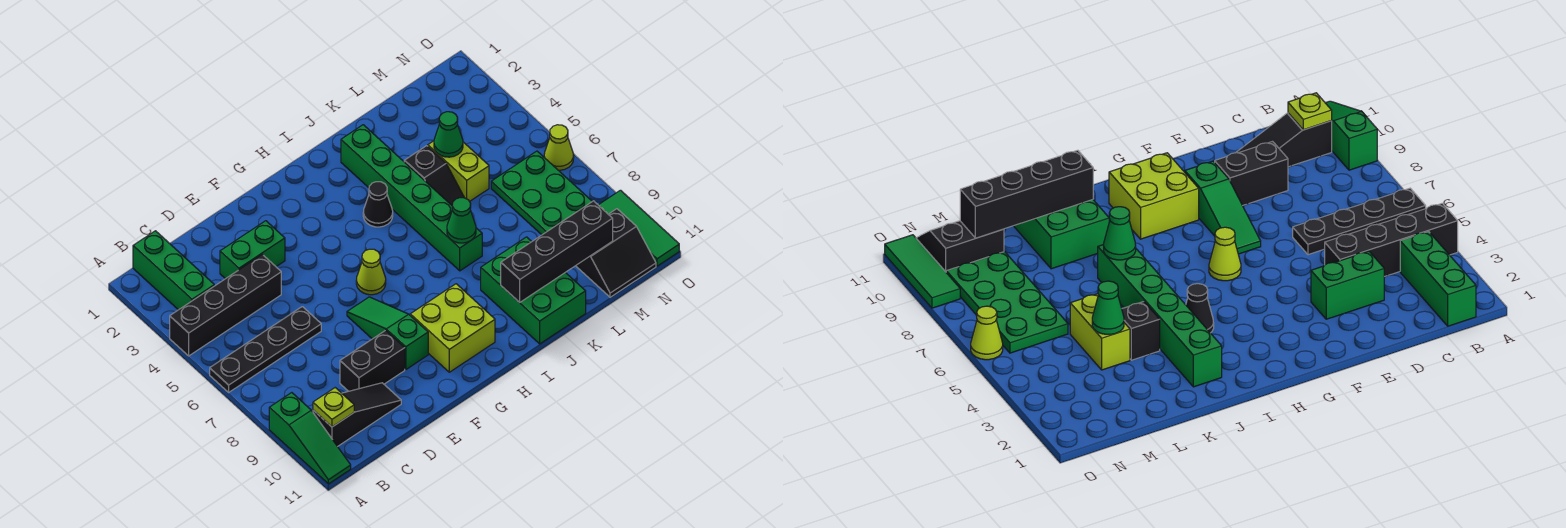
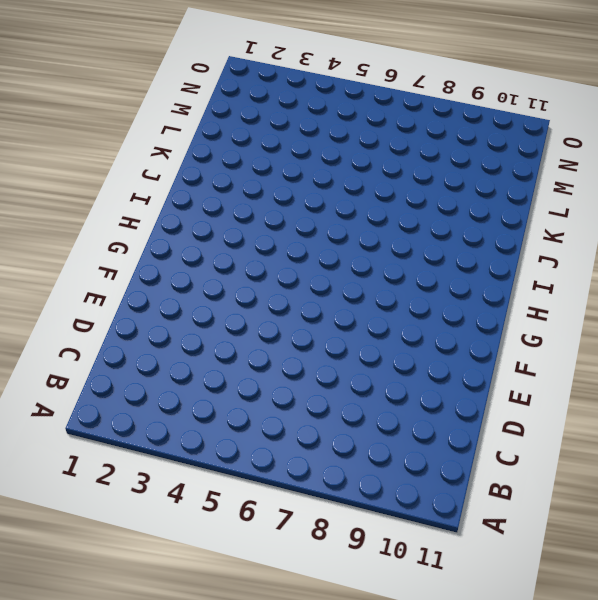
none -> black 1x4 brick [170,255,281,356]
none -> black 1x4 plate [210,307,321,392]
none -> green 1x3 slope [269,393,351,484]

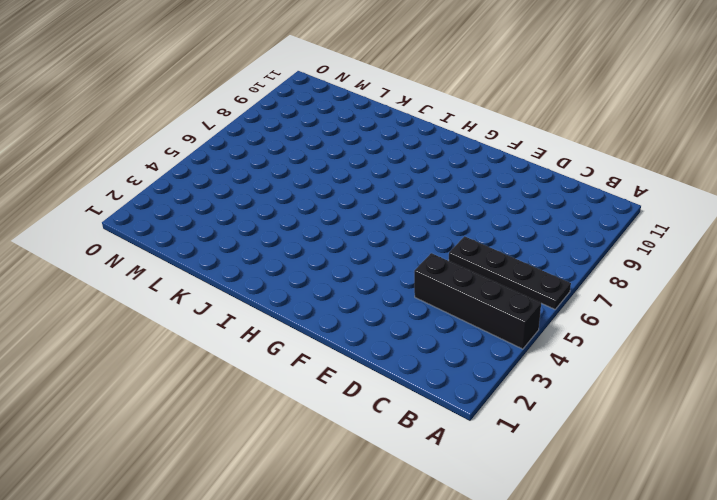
none -> green 1x3 slope [269,393,351,484]
none -> green 1x3 brick [133,231,214,310]
none -> black 1x3 slope [313,383,401,446]

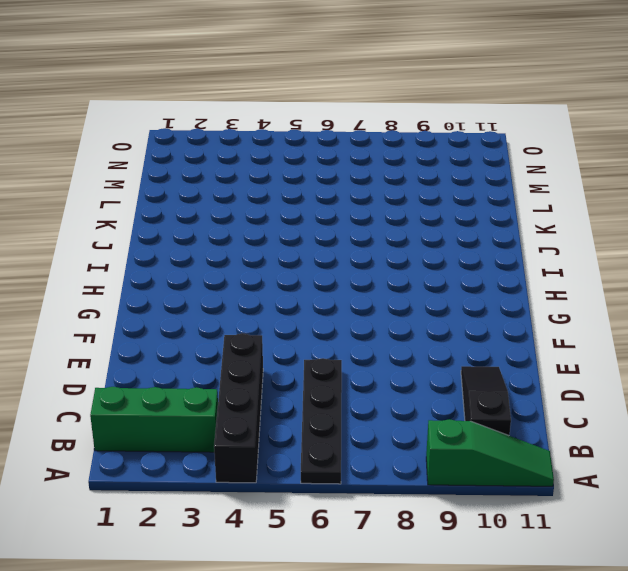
none -> green 1x2 brick [220,221,285,279]
none -> black 1x2 brick [340,330,405,391]
none -> green 1x3 slope [347,297,428,369]

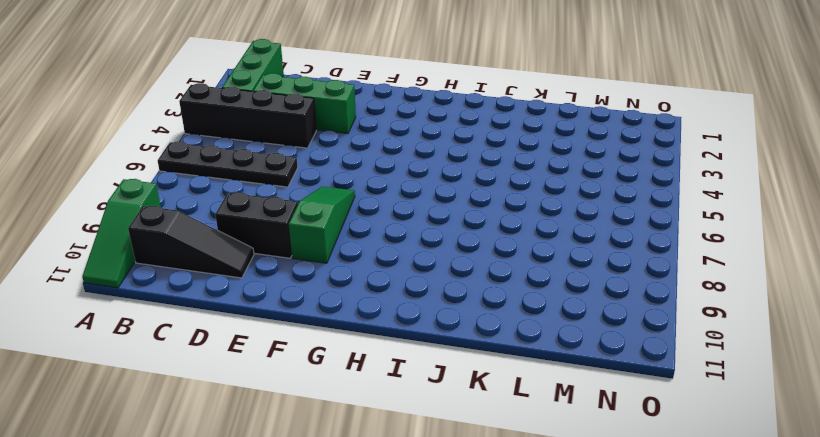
green 1x3 brick [253,73,356,134] -> green 1x2 brick [220,221,285,279]
none -> lime 1x1 cone [356,249,386,295]
none -> lime 2x2 brick [410,284,495,372]
none -> black 1x1 cone [363,182,393,227]

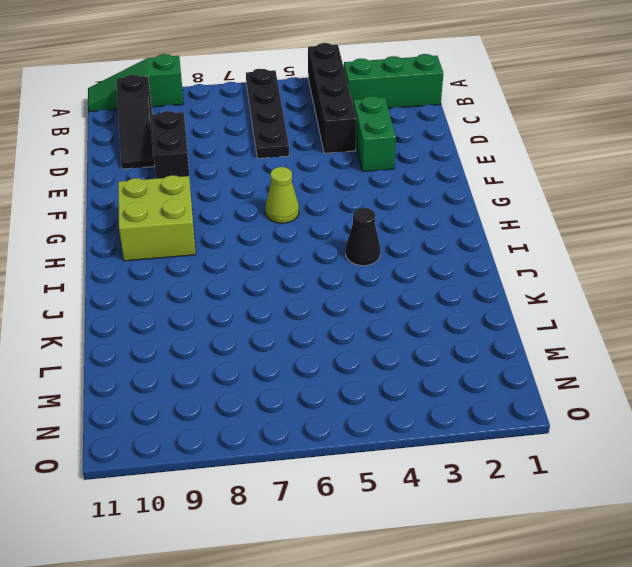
none -> green 1x3 slope [347,297,428,369]
none -> green 1x6 brick [341,125,482,271]
none -> green 2x3 brick [481,237,586,344]

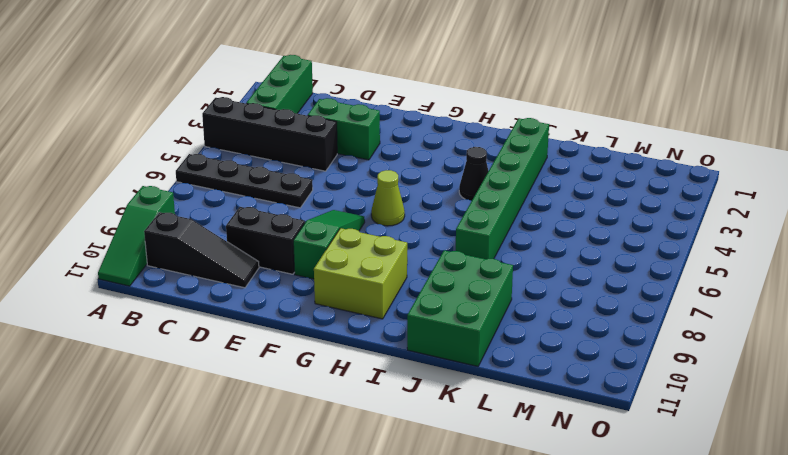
none -> black 1x2 slope [404,146,464,205]
none -> lime 1x2 brick [428,141,489,201]
none -> green 2x4 plate [491,151,592,235]

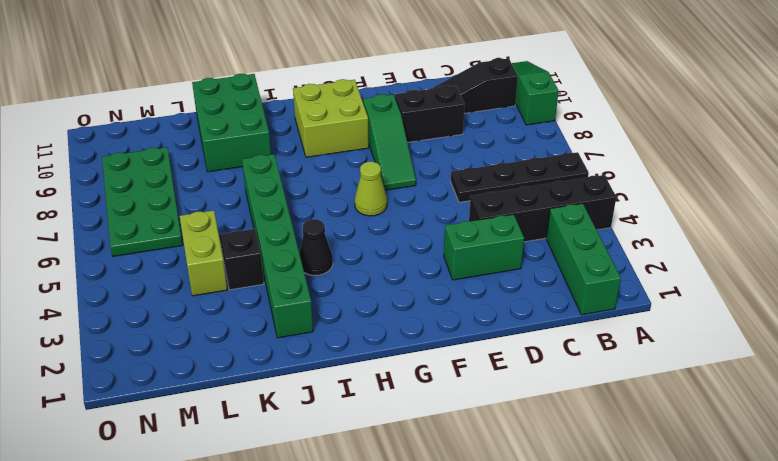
none -> black 2x2 slope [576,209,656,297]
none -> lime 1x1 cone [544,125,574,170]
none -> green 1x3 tile [599,190,679,266]

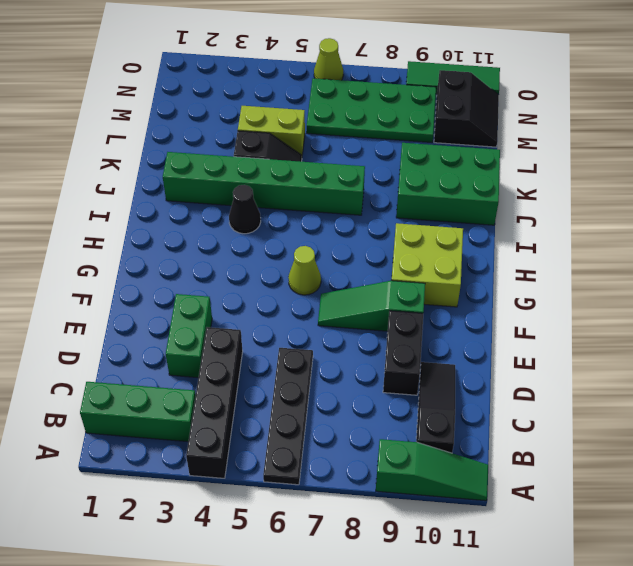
none -> lime 1x1 plate [313,388,354,427]
none -> green 1x1 cone [447,198,476,243]
none -> black 1x4 brick [501,201,613,302]

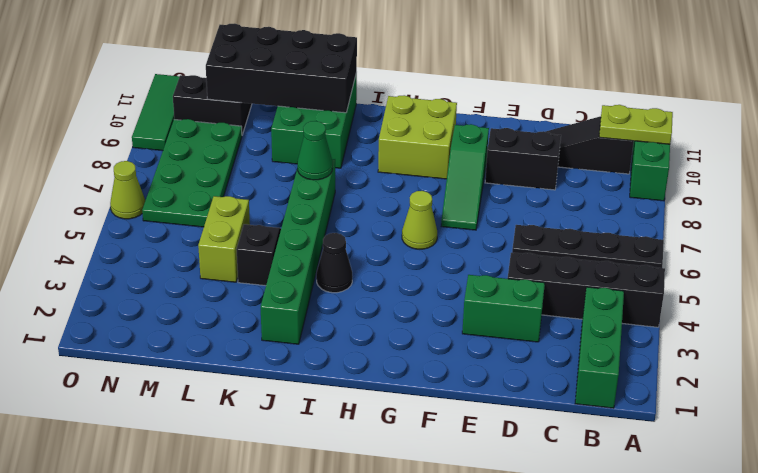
lime 1x2 plate [599,105,673,144] -> lime 1x1 plate [313,388,354,427]
black 2x4 brick [206,24,357,113] -> black 1x4 brick [501,201,613,302]
none -> green 1x1 cone [434,112,463,157]

